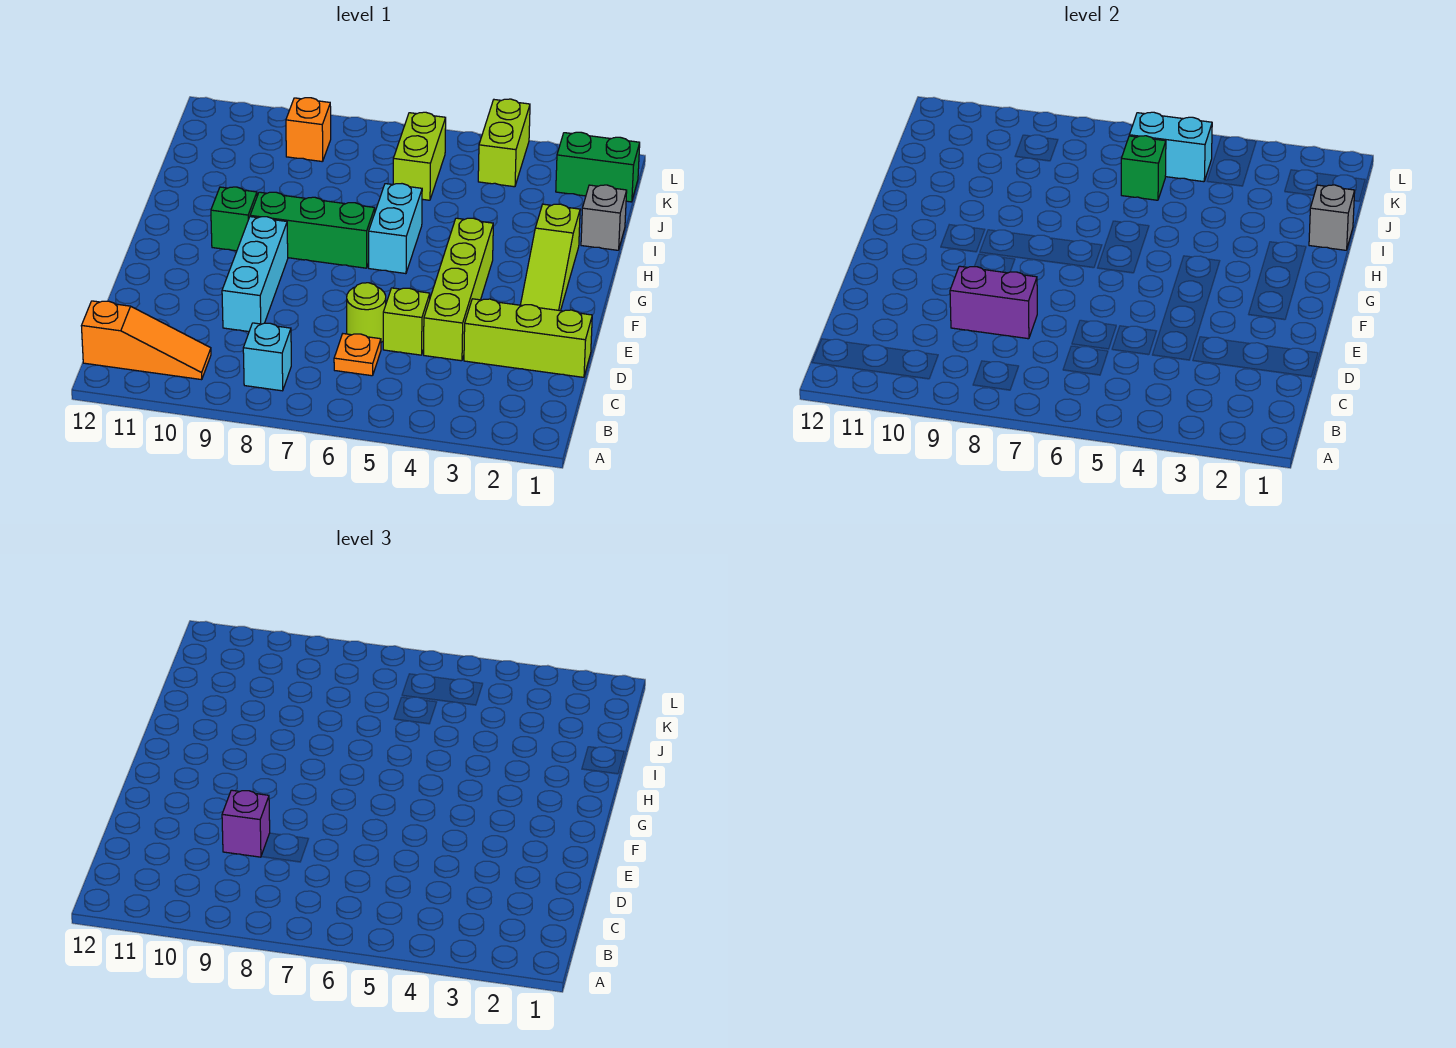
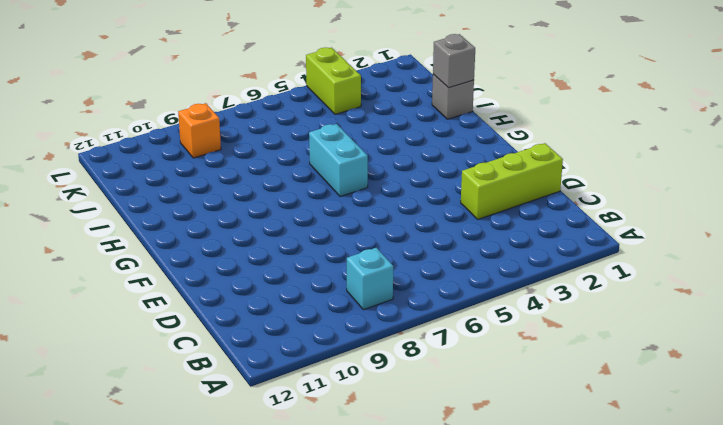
none -> orange 1x3 slope [81,301,211,380]
none -> orange 1x1 plate [334,334,381,376]
none -> lime 1x4 brick [424,218,493,361]

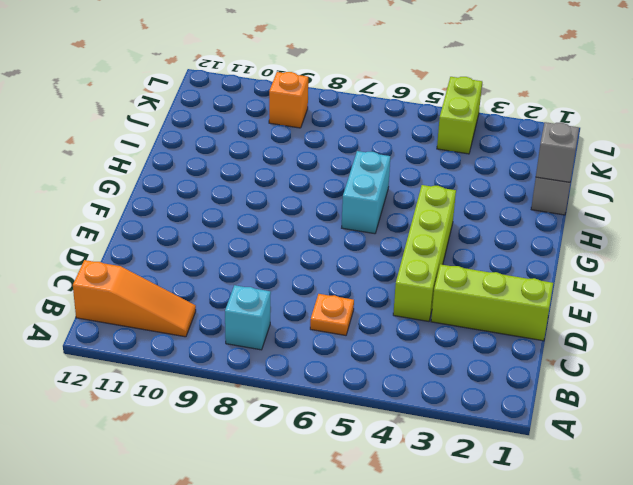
none -> lime 1x1 brick [383,288,430,355]
none -> lime 1x1 round brick [347,283,386,342]
none -> cyan 1x3 brick [222,217,288,332]

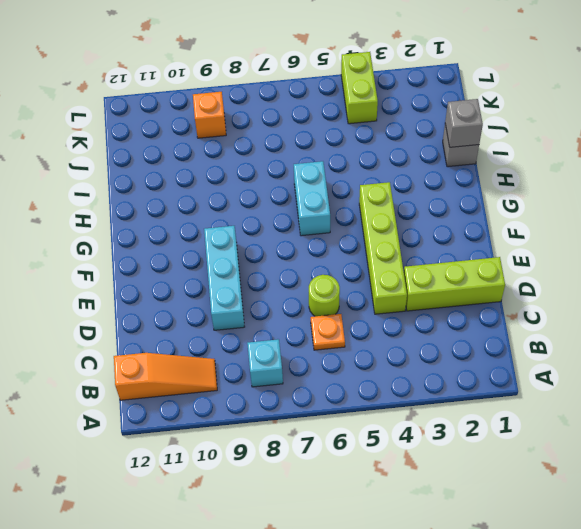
none -> lime 1x1 brick [383,288,430,355]
none -> lime 1x3 slope [521,204,580,311]
none -> green 1x3 brick [250,192,375,268]

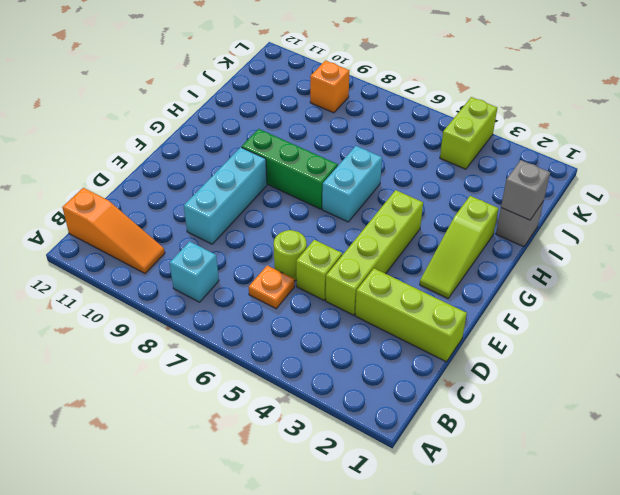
none -> green 1x1 brick [211,187,257,251]
none -> lime 1x2 brick [393,112,446,200]
none -> green 1x2 brick [556,132,640,202]

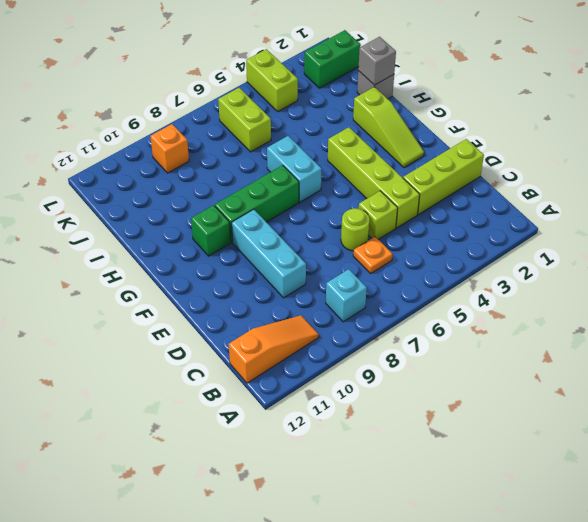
none -> purple 1x2 brick [950,266,1037,339]
none -> green 1x1 brick [1121,136,1166,200]
none -> cyan 1x2 brick [1129,112,1212,182]

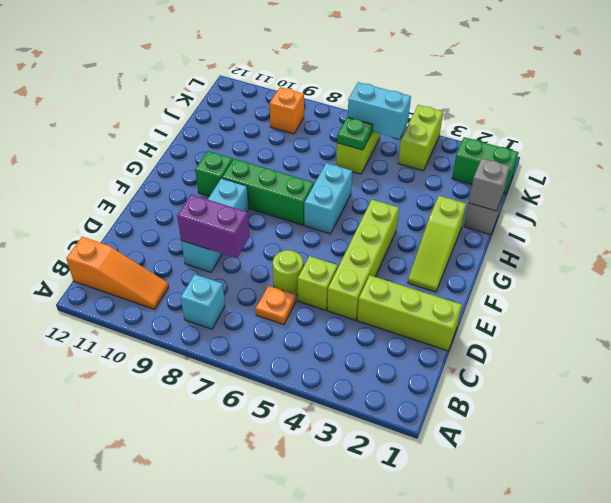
green 1x1 plate [337,117,373,150] -> green 1x1 brick [1121,136,1166,200]
none -> purple 1x1 brick [222,790,270,857]

